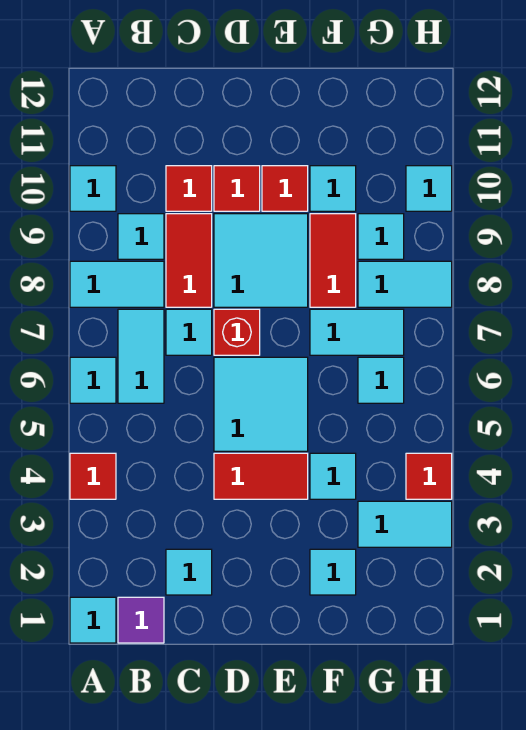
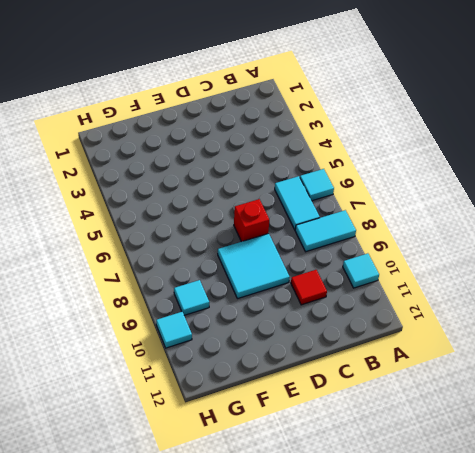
none -> cyan 1x1 tile [70,597,116,643]
none -> red 1x1 tile [70,453,116,499]
none -> purple 1x1 tile [118,597,164,643]

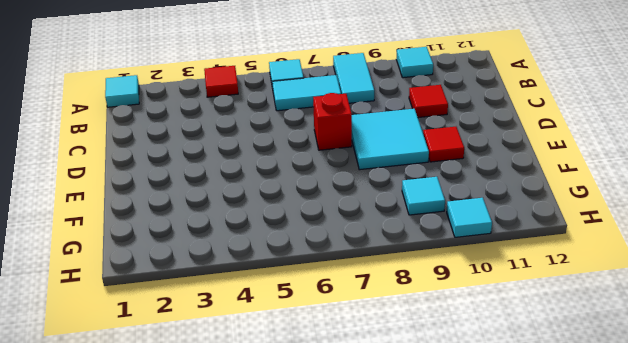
none -> purple 1x1 tile [118,597,164,643]
none -> cyan 1x1 tile [118,214,164,259]
none -> cyan 1x1 tile [166,549,212,595]

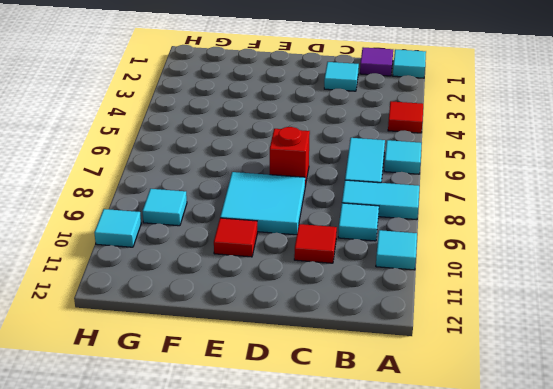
none -> cyan 1x1 tile [166,309,212,355]
none -> red 1x2 tile [166,214,212,307]
none -> red 1x2 tile [214,453,308,499]

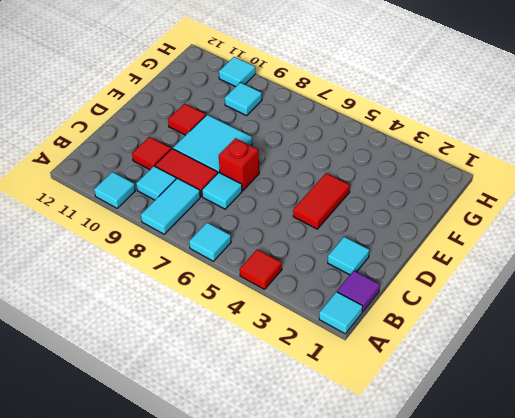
none -> cyan 1x2 tile [118,309,164,403]
none -> cyan 2x2 tile [214,357,308,451]
none -> red 1x1 tile [214,166,260,211]

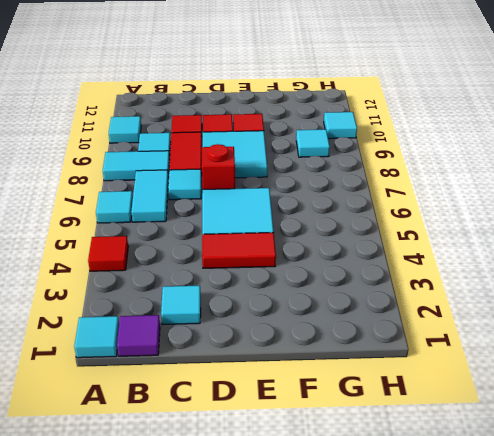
none -> cyan 1x1 tile [310,549,356,595]
none -> cyan 1x1 tile [310,453,356,499]
none -> cyan 1x2 tile [310,309,404,355]

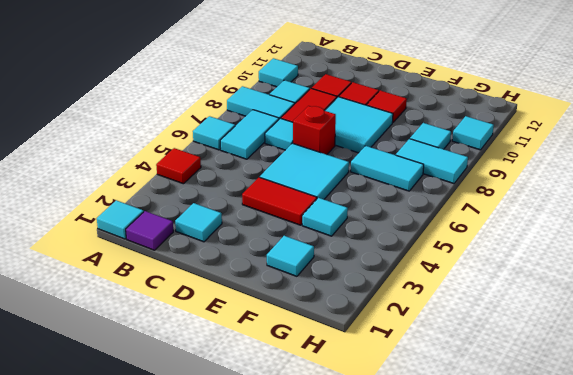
none -> red 1x2 tile [310,214,356,307]
none -> cyan 1x1 tile [310,166,356,211]
none -> cyan 1x2 tile [358,501,452,547]

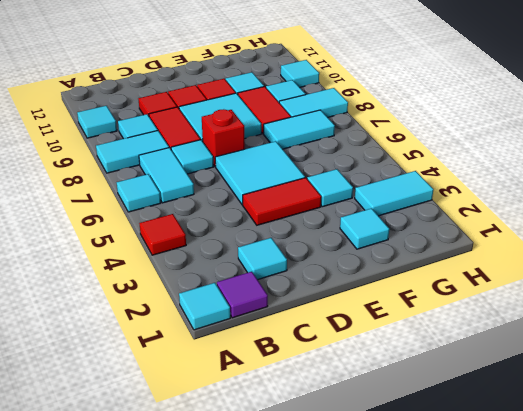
none -> cyan 1x1 tile [358,357,404,403]
none -> red 1x1 tile [406,453,452,499]

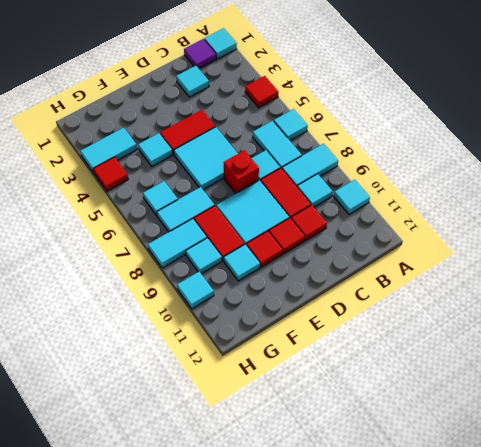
none -> cyan 1x1 tile [310,549,356,595]

